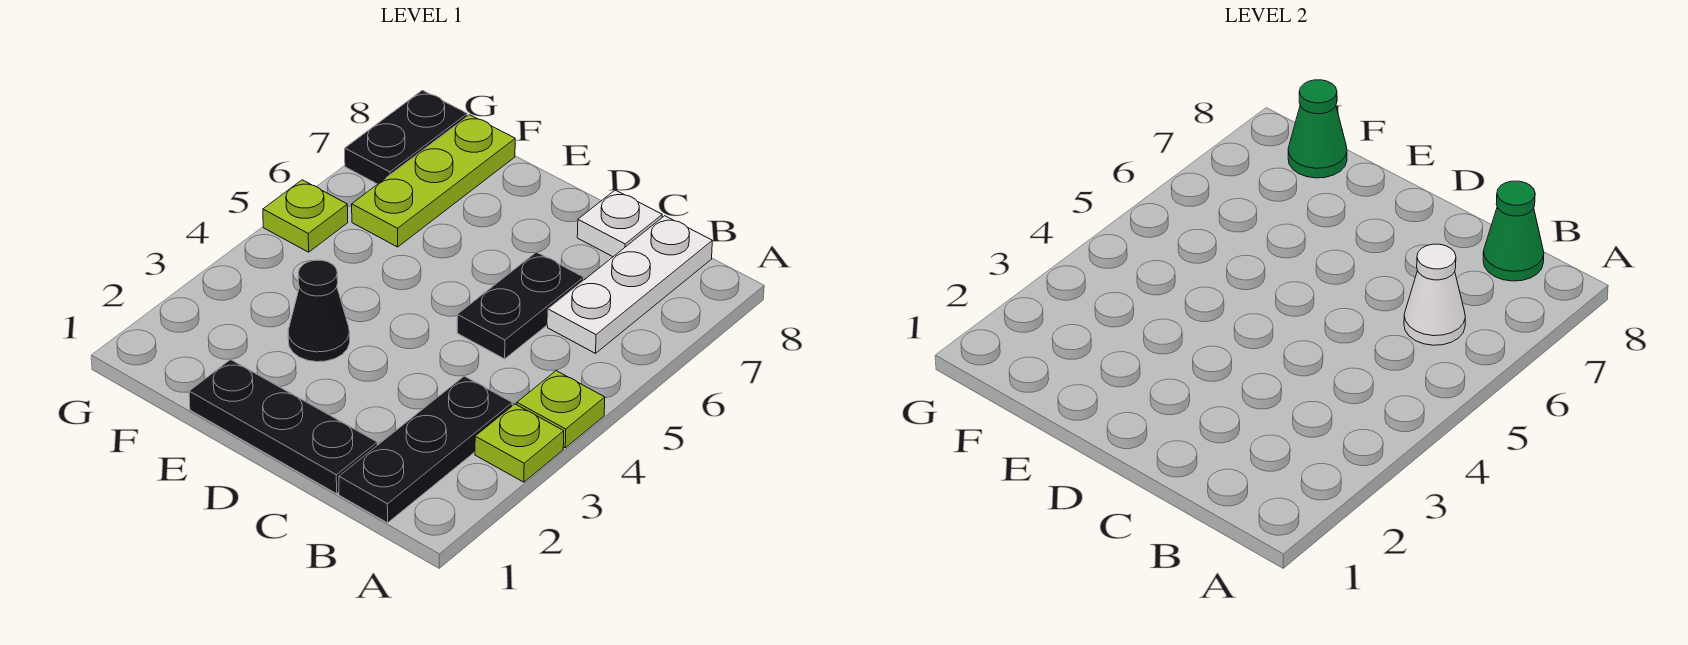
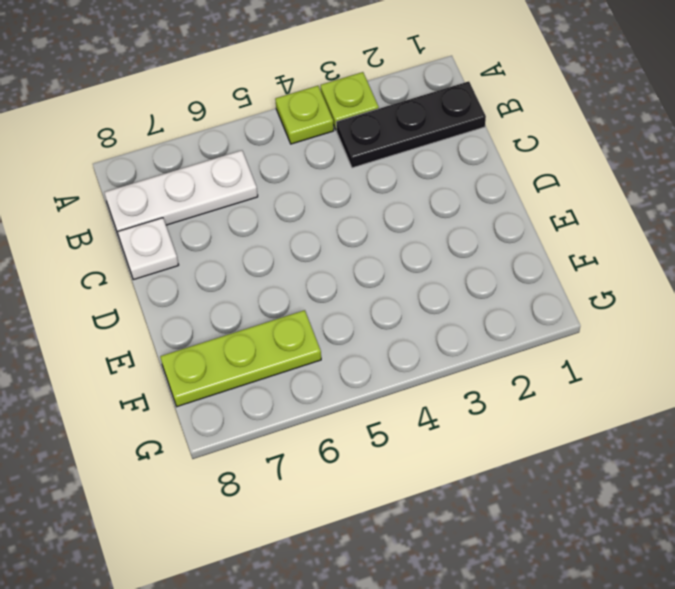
none -> black 1x3 plate [189,359,377,494]
none -> black 1x2 plate [457,252,584,359]
none -> black 1x1 cone [288,260,350,362]

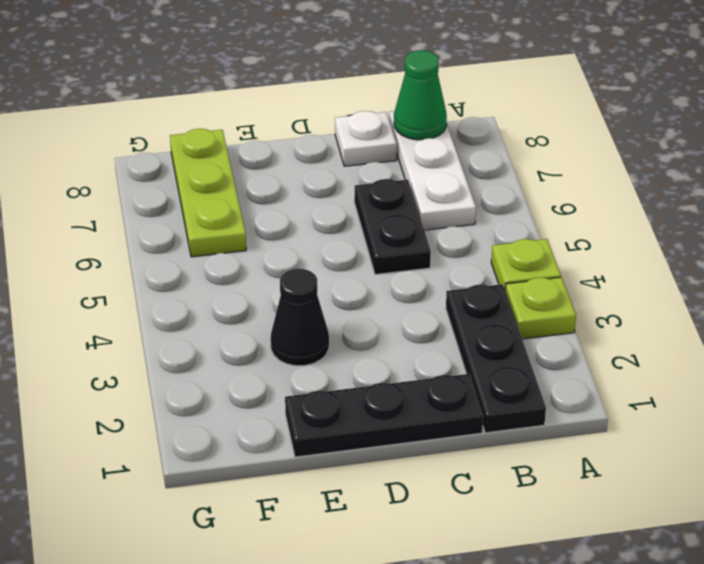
none -> lime 1x1 plate [263,180,348,252]
none -> black 1x2 plate [345,90,467,184]
none -> white 1x1 cone [1404,244,1465,345]

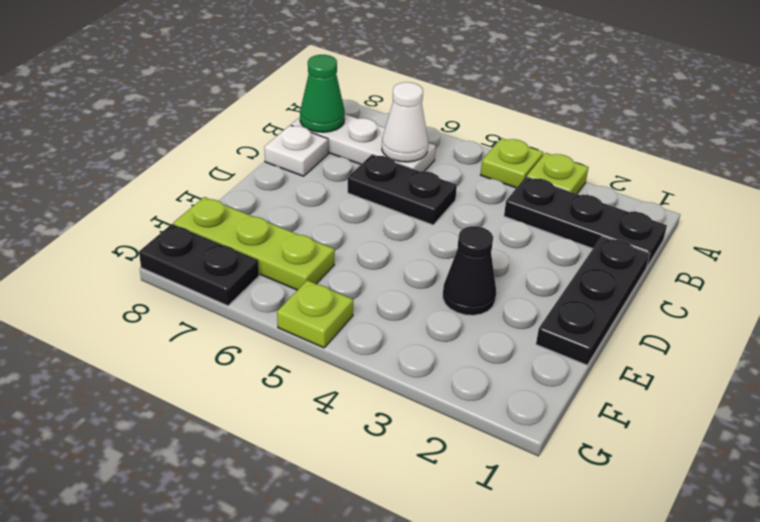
none -> green 1x1 cone [1288,80,1347,178]

